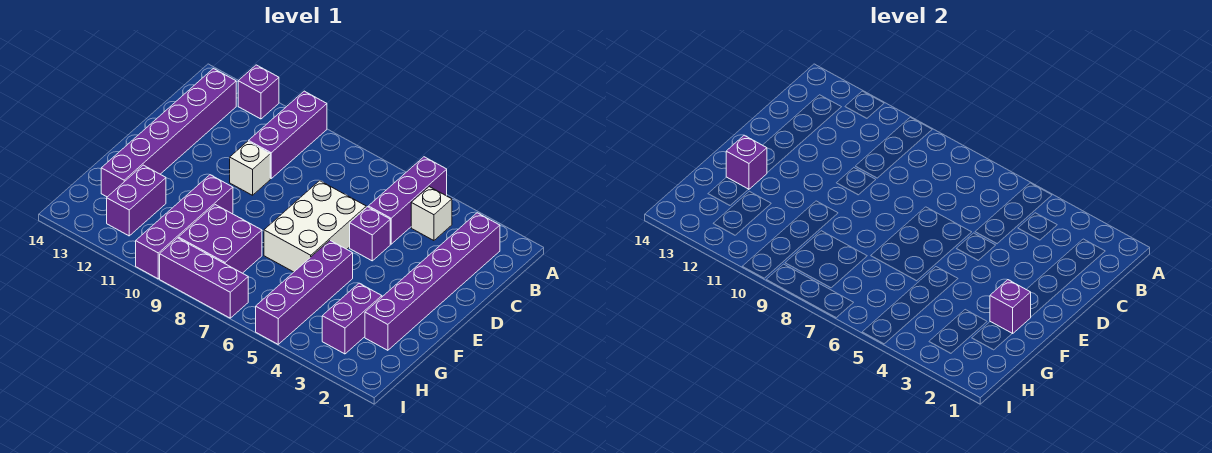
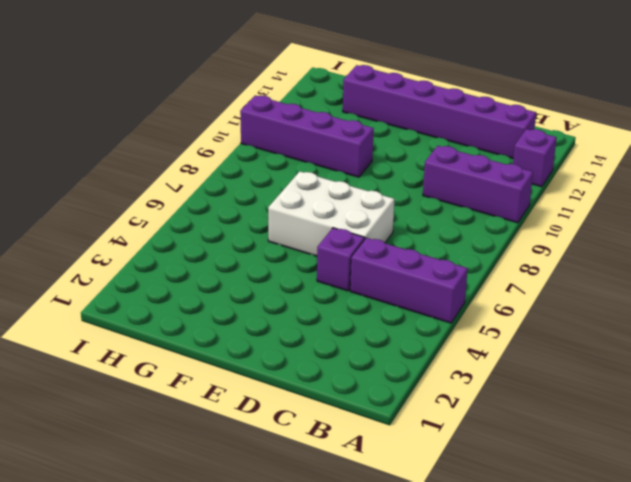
none -> purple 1x6 brick [365,213,500,350]
none -> white 1x1 brick [411,187,452,241]
none -> white 1x1 brick [230,141,270,195]

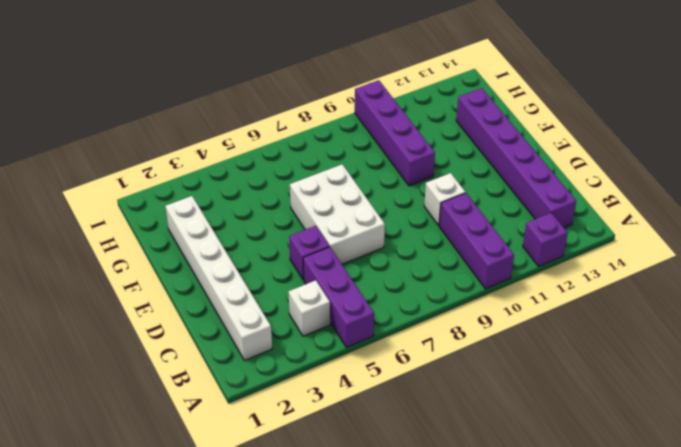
white 1x6 brick [165,196,272,361] -> purple 1x6 brick [365,213,500,350]
none -> purple 1x4 brick [256,241,353,344]
none -> purple 1x2 brick [322,283,382,354]
none -> purple 2x2 brick [178,205,262,273]

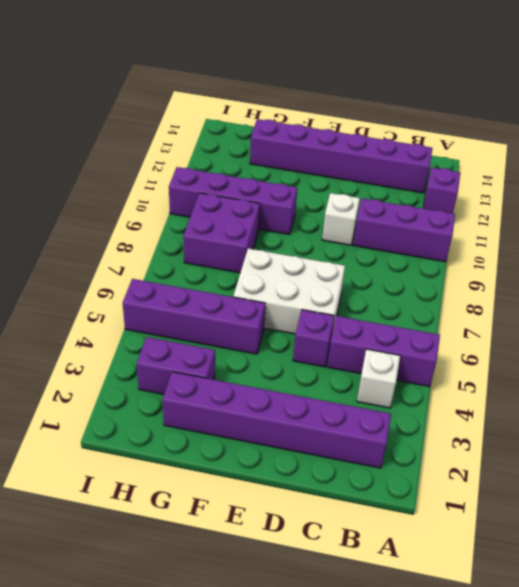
none -> purple 1x2 brick [107,165,166,236]
none -> purple 1x3 brick [160,238,248,318]
none -> purple 1x1 brick [990,280,1031,334]

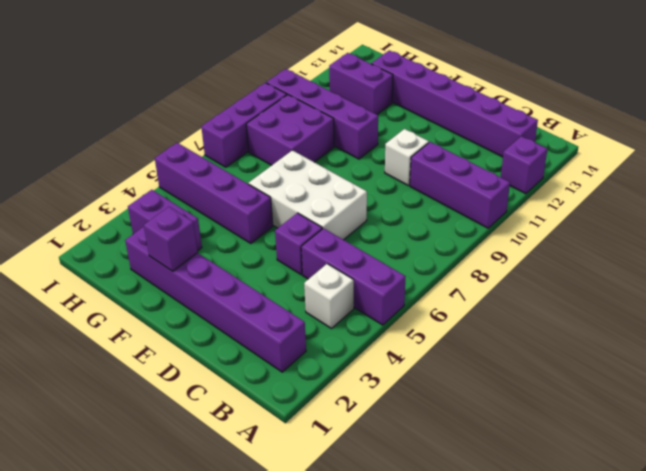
none -> purple 1x1 brick [726,135,767,189]

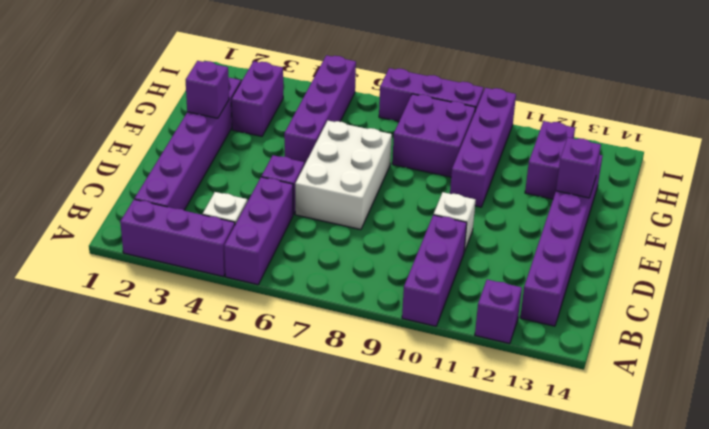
purple 1x3 brick [120,199,235,277] -> none

